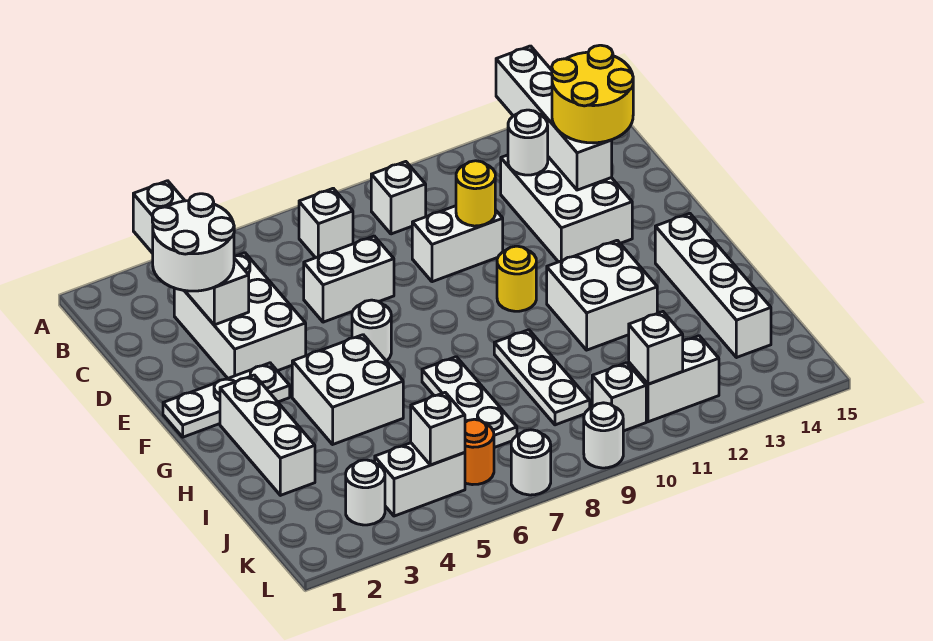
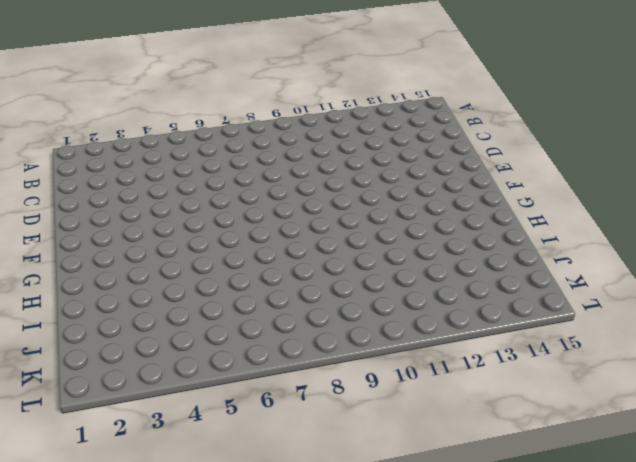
none -> white 1x1 brick [299,188,353,258]
none -> white 1x1 brick [371,162,426,234]
none -> white 2x3 brick [174,253,306,378]
none -> white 2x3 brick [501,155,632,262]

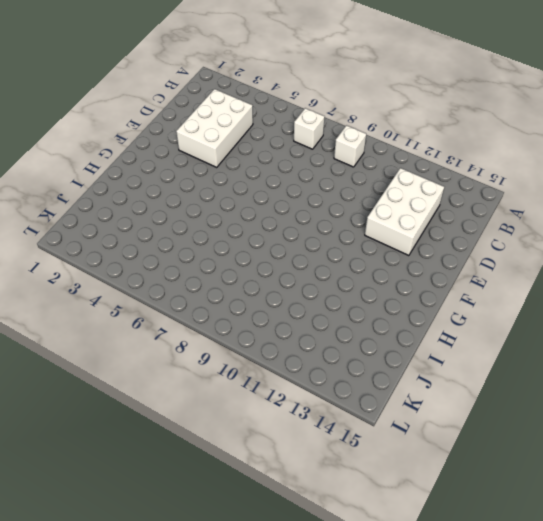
none -> white 1x2 brick [304,236,394,322]
none -> white 1x2 brick [412,206,503,282]
none -> white 1x3 plate [163,363,290,437]
none -> white 1x1 round brick [352,300,391,361]

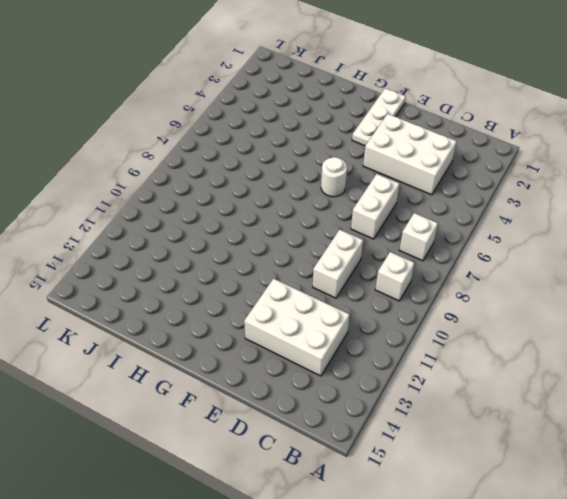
none -> yellow 1x1 round brick [497,246,536,311]
none -> white 1x3 brick [220,375,315,495]
none -> white 2x2 brick [292,335,403,444]
none -> white 2x2 brick [547,240,657,350]

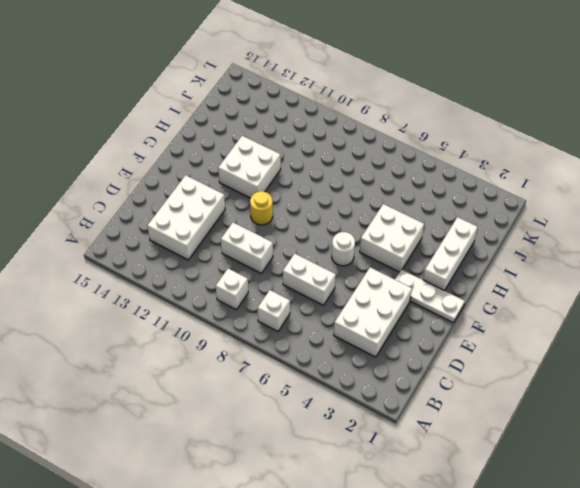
none -> white 1x4 brick [655,213,771,358]
none -> white 1x3 plate [422,357,517,448]
none -> white 1x3 plate [494,330,590,425]
none -> white 1x1 round brick [346,460,385,525]

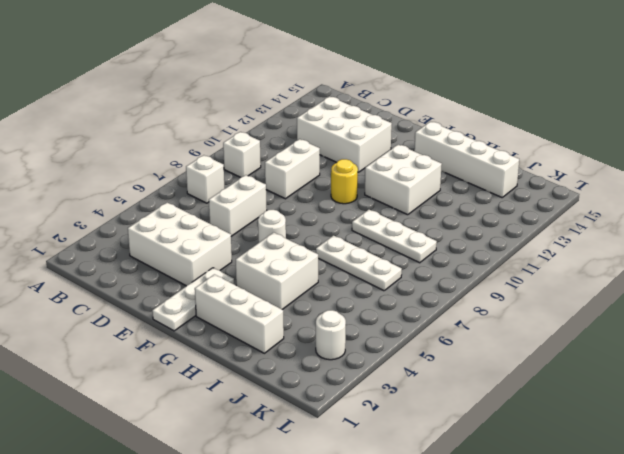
none -> white 1x2 brick [375,443,465,516]
none -> orange 1x1 round brick [465,419,494,485]
none -> white 1x1 brick [592,363,646,431]
none -> white 1x2 brick [629,336,719,422]

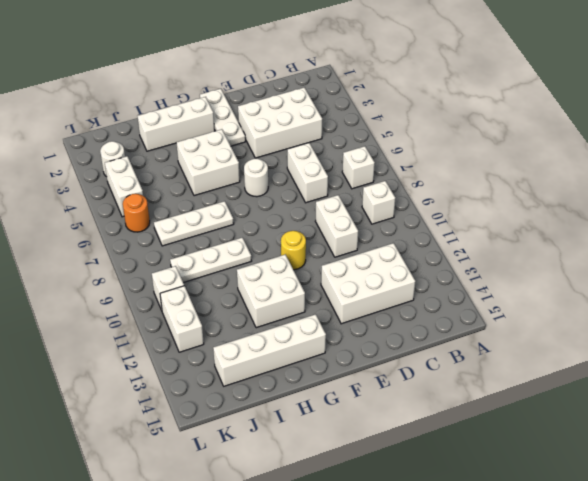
none -> white 1x1 round brick [511,430,551,495]
none -> white 1x1 round brick [584,403,623,468]
none -> white 1x4 brick [133,181,249,325]
none -> white 1x4 brick [496,46,612,190]

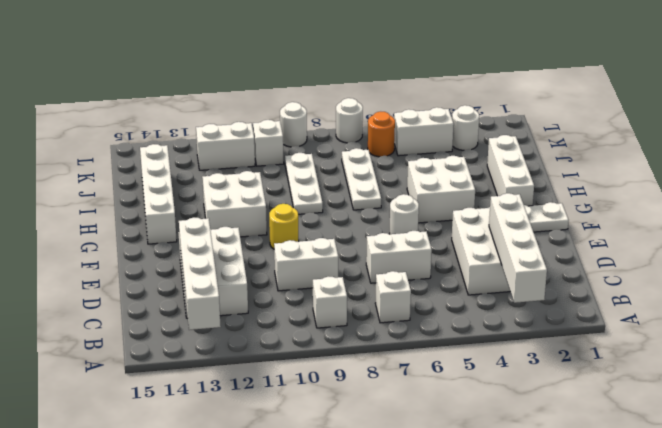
none -> white 1x1 round brick [508,110,548,175]
none -> yellow 1x1 round brick [456,161,495,226]
none -> white 1x1 brick [411,393,465,465]
none -> white 1x1 brick [629,312,683,384]

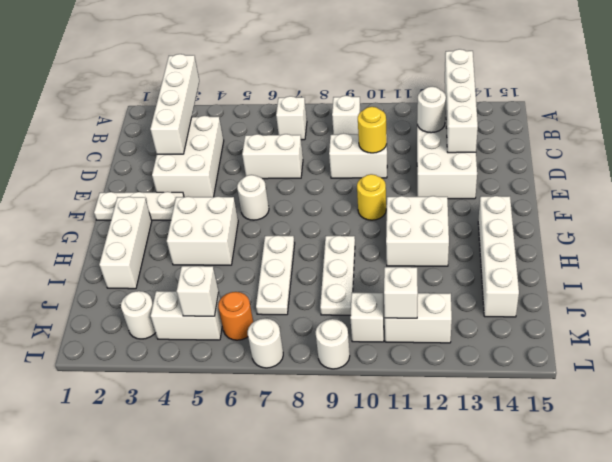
none -> white 2x2 round brick [152,194,234,291]
none -> yellow 2x2 round brick [552,45,633,143]

